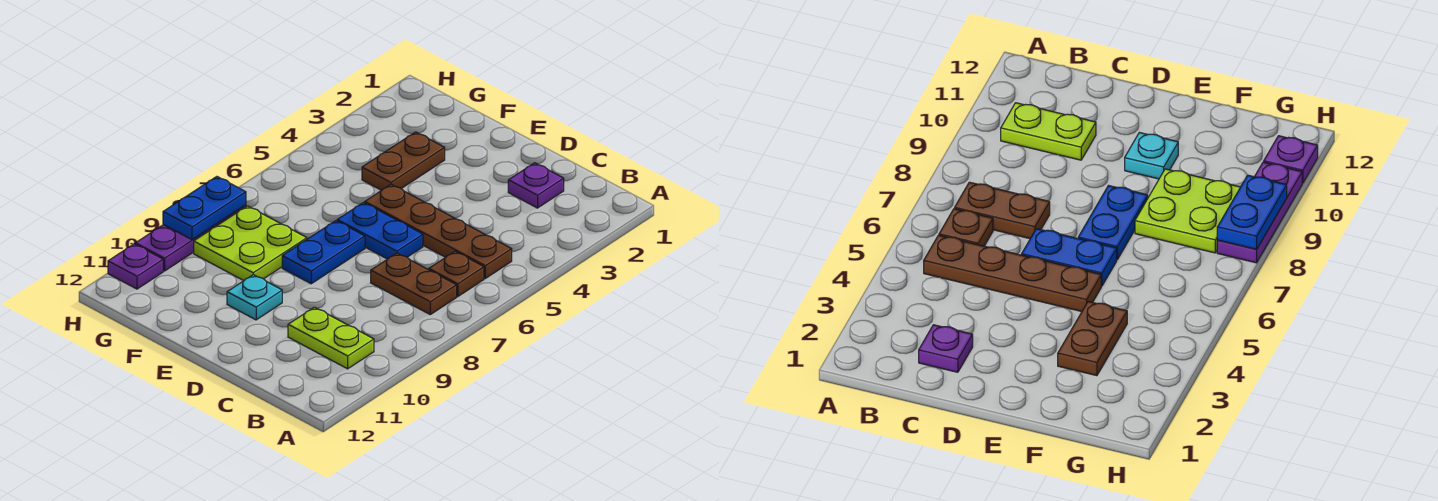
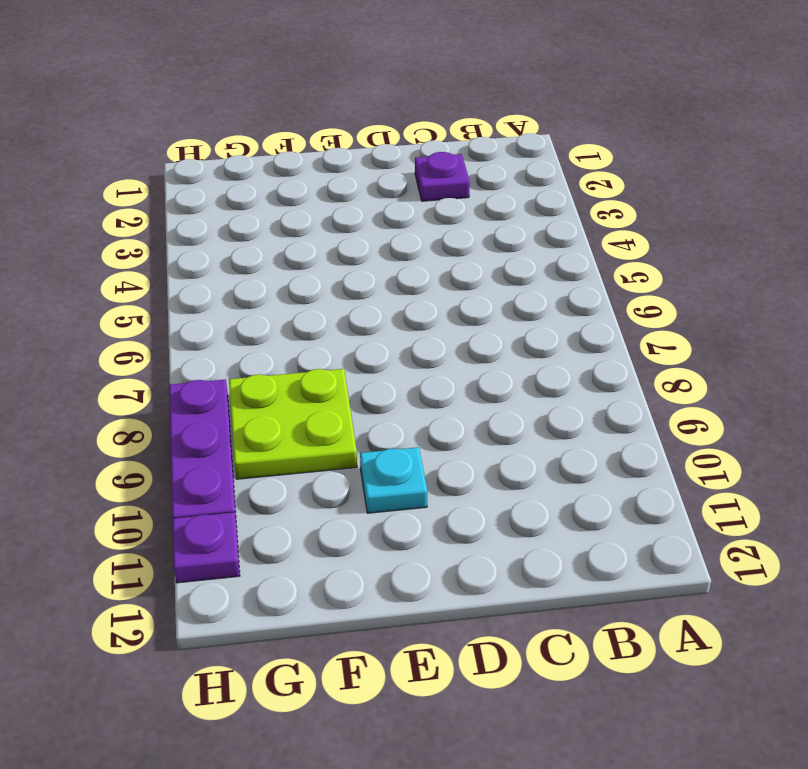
none -> brown 1x4 plate [365,184,512,278]
none -> brown 1x1 plate [429,251,484,297]
none -> brown 1x2 plate [371,253,457,314]

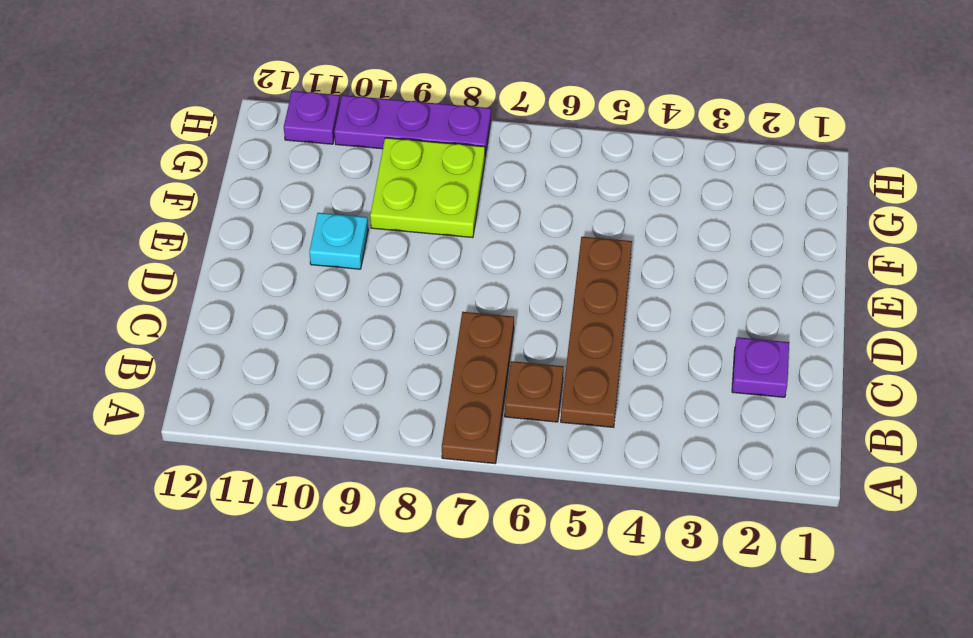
brown 1x3 plate [442,312,514,464] -> brown 1x2 plate [371,253,457,314]
none -> lime 1x2 plate [288,307,374,369]
none -> blue 1x2 plate [337,202,423,259]
none -> blue 1x2 plate [282,221,365,284]

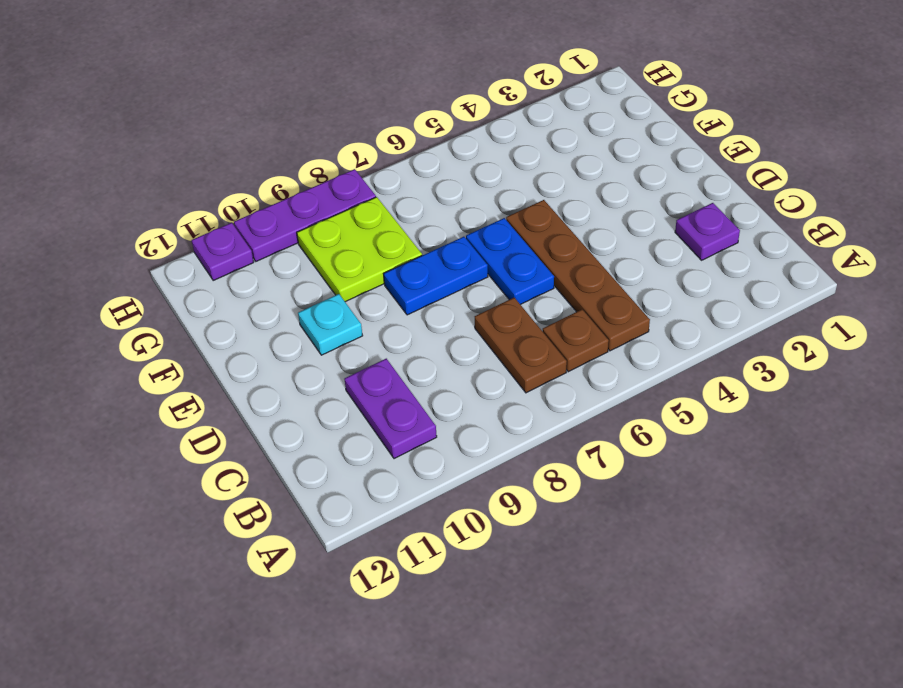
purple 1x2 plate [344,359,437,459] -> lime 1x2 plate [288,307,374,369]
none -> brown 1x2 plate [362,132,445,190]
none -> blue 1x2 plate [163,177,246,240]

